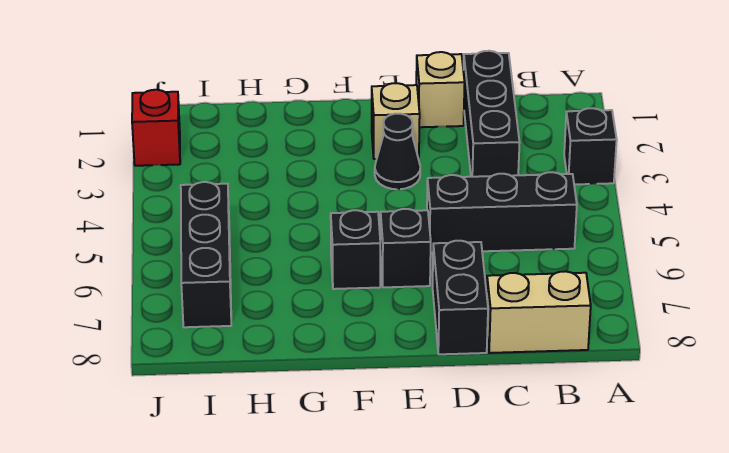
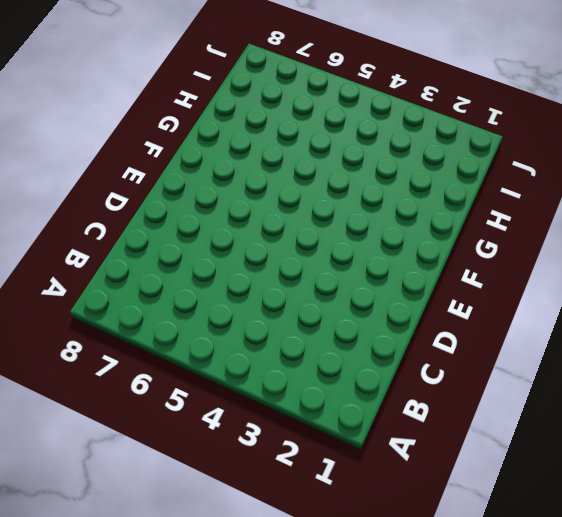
none -> black 1x1 brick [564,108,617,184]
none -> black 1x3 brick [427,172,577,253]
none -> tan 1x2 brick [487,271,591,353]

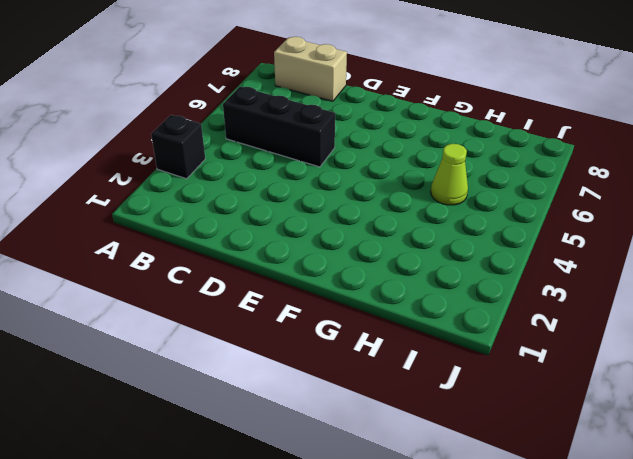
lime 1x1 cone [431,144,468,205] -> none
none -> black 1x3 brick [463,51,520,177]
none -> tan 1x1 brick [416,52,465,127]
none -> black 1x2 brick [433,241,488,354]

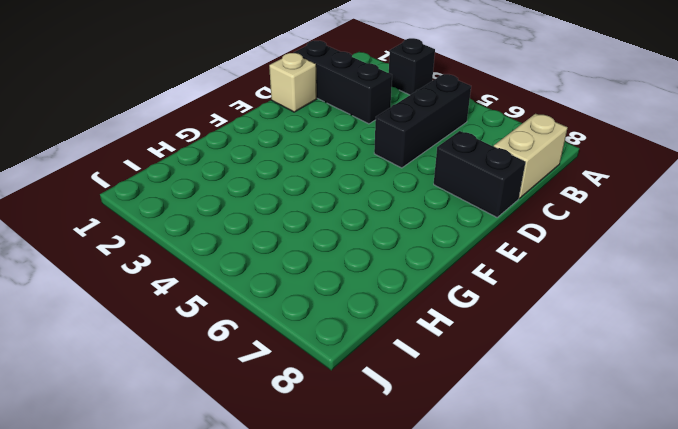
none -> tan 1x1 brick [372,83,420,159]
none -> black 1x1 cone [375,114,420,189]
none -> black 1x1 brick [380,209,431,287]

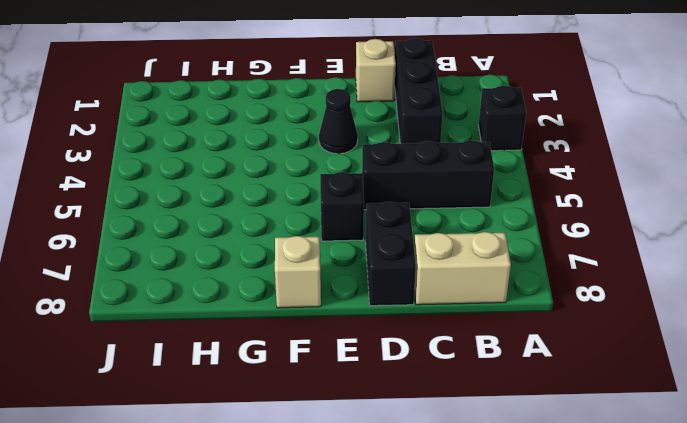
tan 1x1 brick [275,236,321,308] -> tan 1x1 brick moved to [372,83,420,159]
none -> black 1x1 brick [331,210,380,289]
none -> black 1x3 brick [181,182,231,327]
none -> red 1x1 brick [132,90,180,166]

